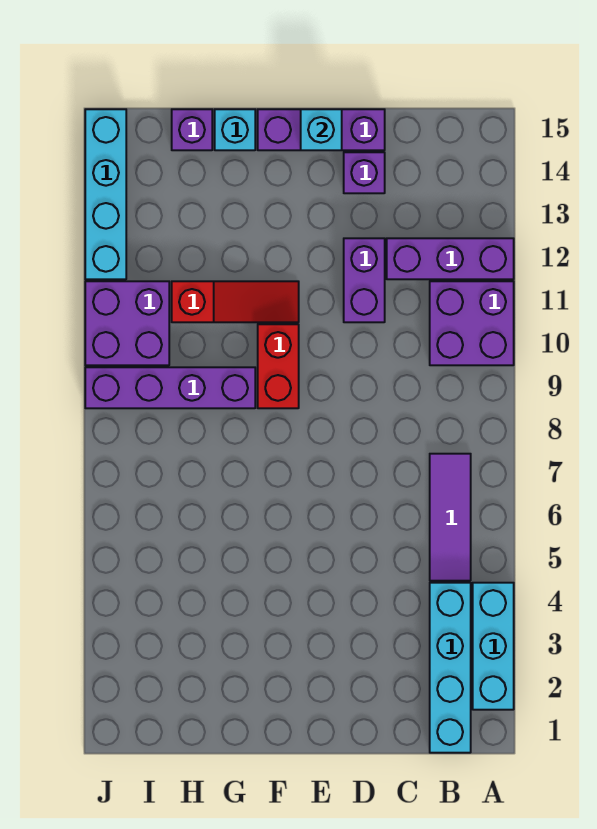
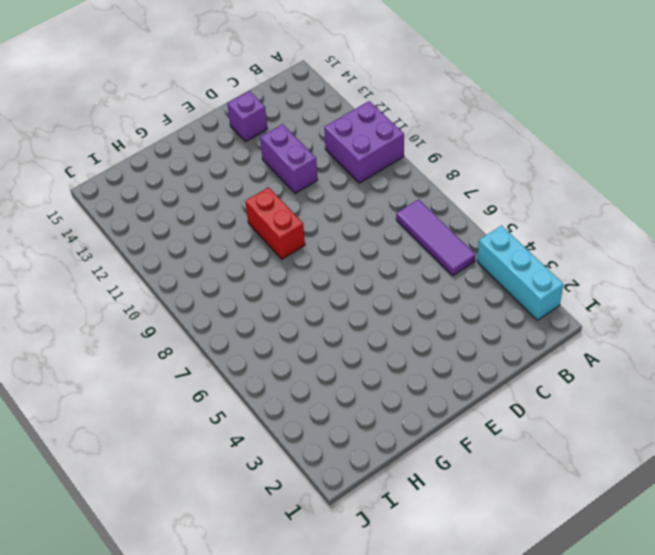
none -> purple 1x3 brick [387,238,514,279]
none -> cyan 1x4 brick [430,583,471,753]
none -> purple 1x3 brick [258,109,385,150]

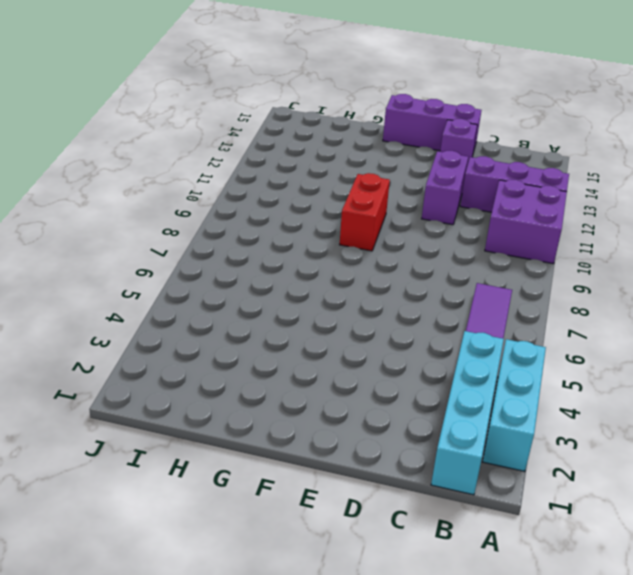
none -> red 1x3 slope [172,281,299,322]
none -> purple 1x4 brick [85,367,255,408]
none -> cyan 1x1 brick [215,109,255,150]

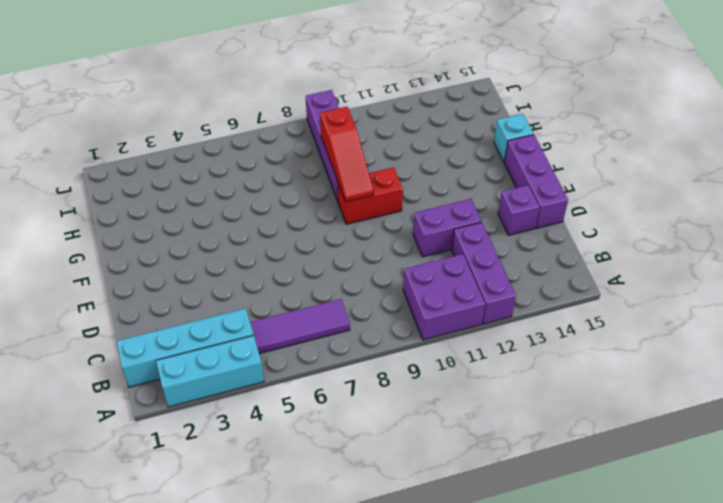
red 1x3 slope [320,107,374,202] -> red 1x3 slope moved to [172,281,299,322]
none -> purple 1x1 brick [172,109,212,150]
none -> purple 2x2 brick [85,281,169,365]
none -> cyan 1x4 brick [85,109,126,279]

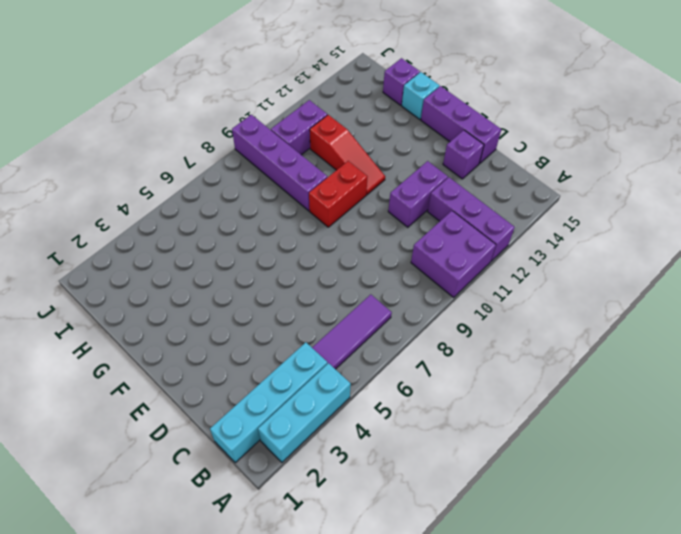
purple 1x2 brick [271,100,327,155] -> purple 2x2 brick [85,281,169,365]
none -> cyan 1x4 brick [85,109,126,279]
none -> cyan 1x1 brick [301,109,342,150]

